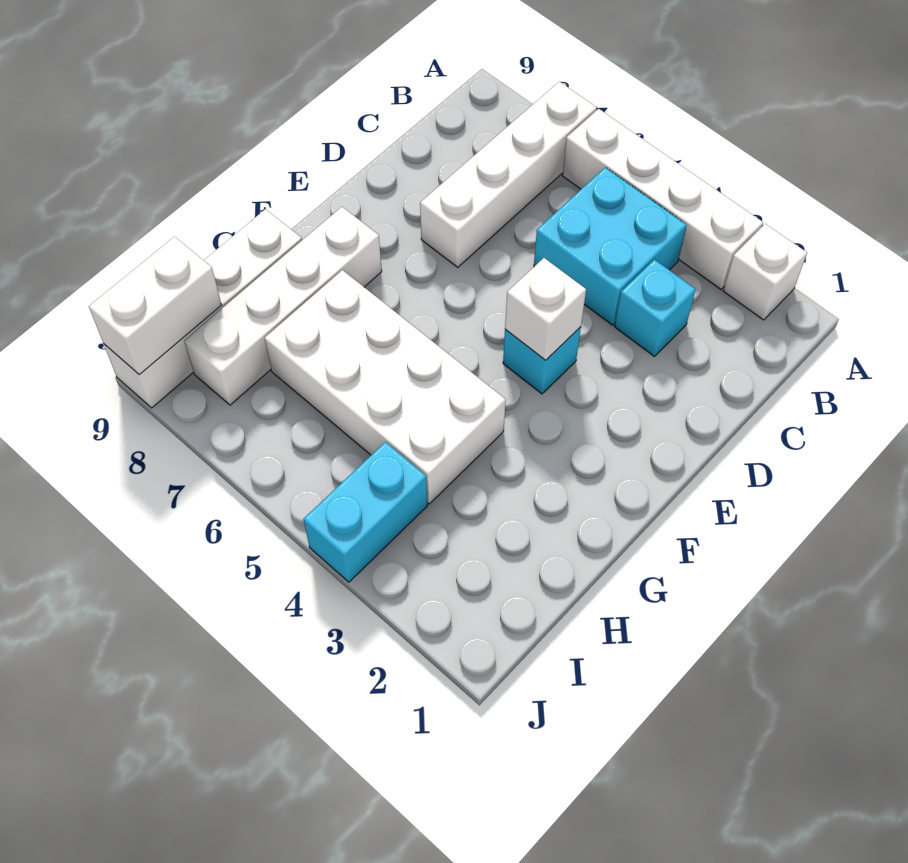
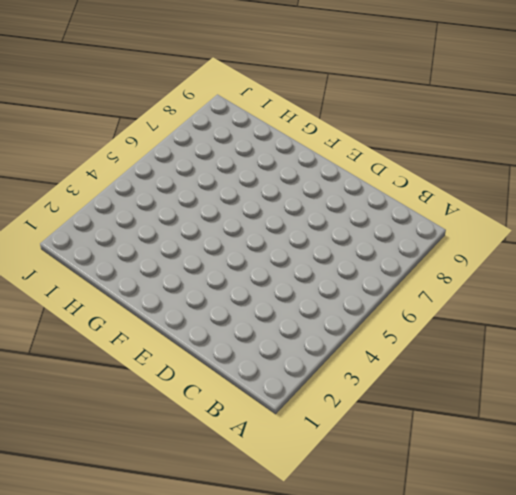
none -> white 1x1 brick [723,224,807,320]
none -> white 1x4 brick [562,109,763,289]
none -> white 1x4 brick [420,81,597,267]

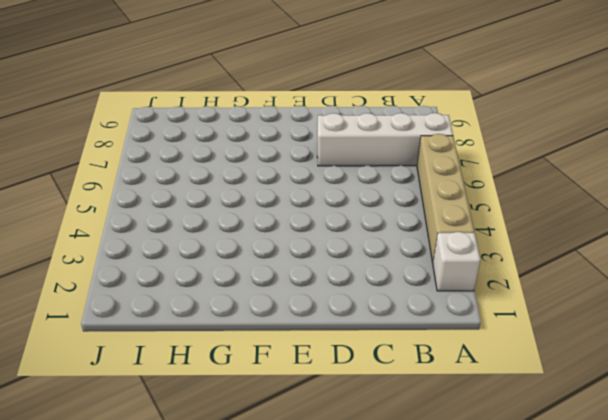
tan 1x4 brick [417,134,474,262] -> white 1x4 brick [562,109,763,289]
none -> cyan 2x2 brick [534,167,687,325]
none -> cyan 1x1 brick [615,260,696,356]
none -> cyan 1x1 brick [503,327,581,394]

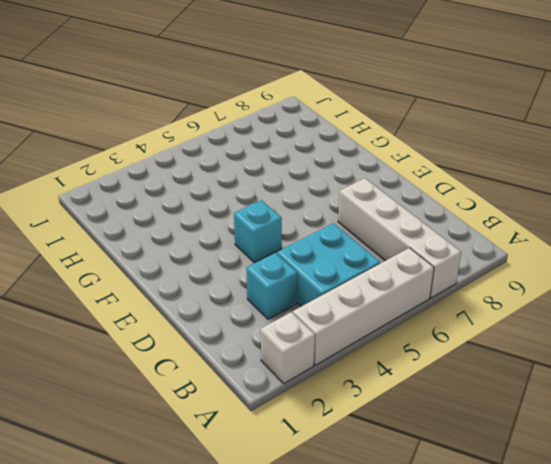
none -> white 1x4 brick [184,207,382,405]
none -> white 2x4 brick [265,270,506,504]
none -> white 1x4 brick [104,209,302,408]

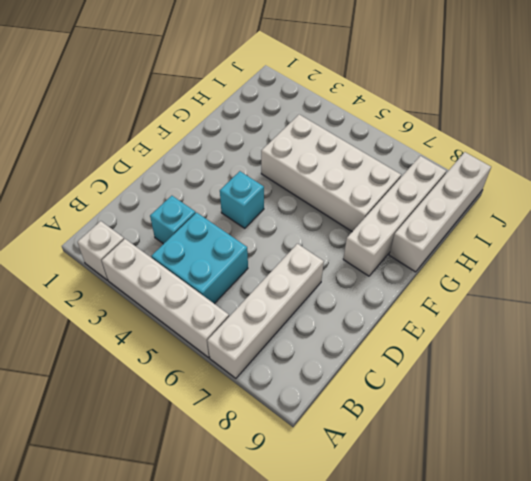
none -> cyan 1x2 brick [303,442,427,582]
none -> white 1x1 brick [505,258,586,360]
none -> white 1x2 brick [89,237,221,375]

